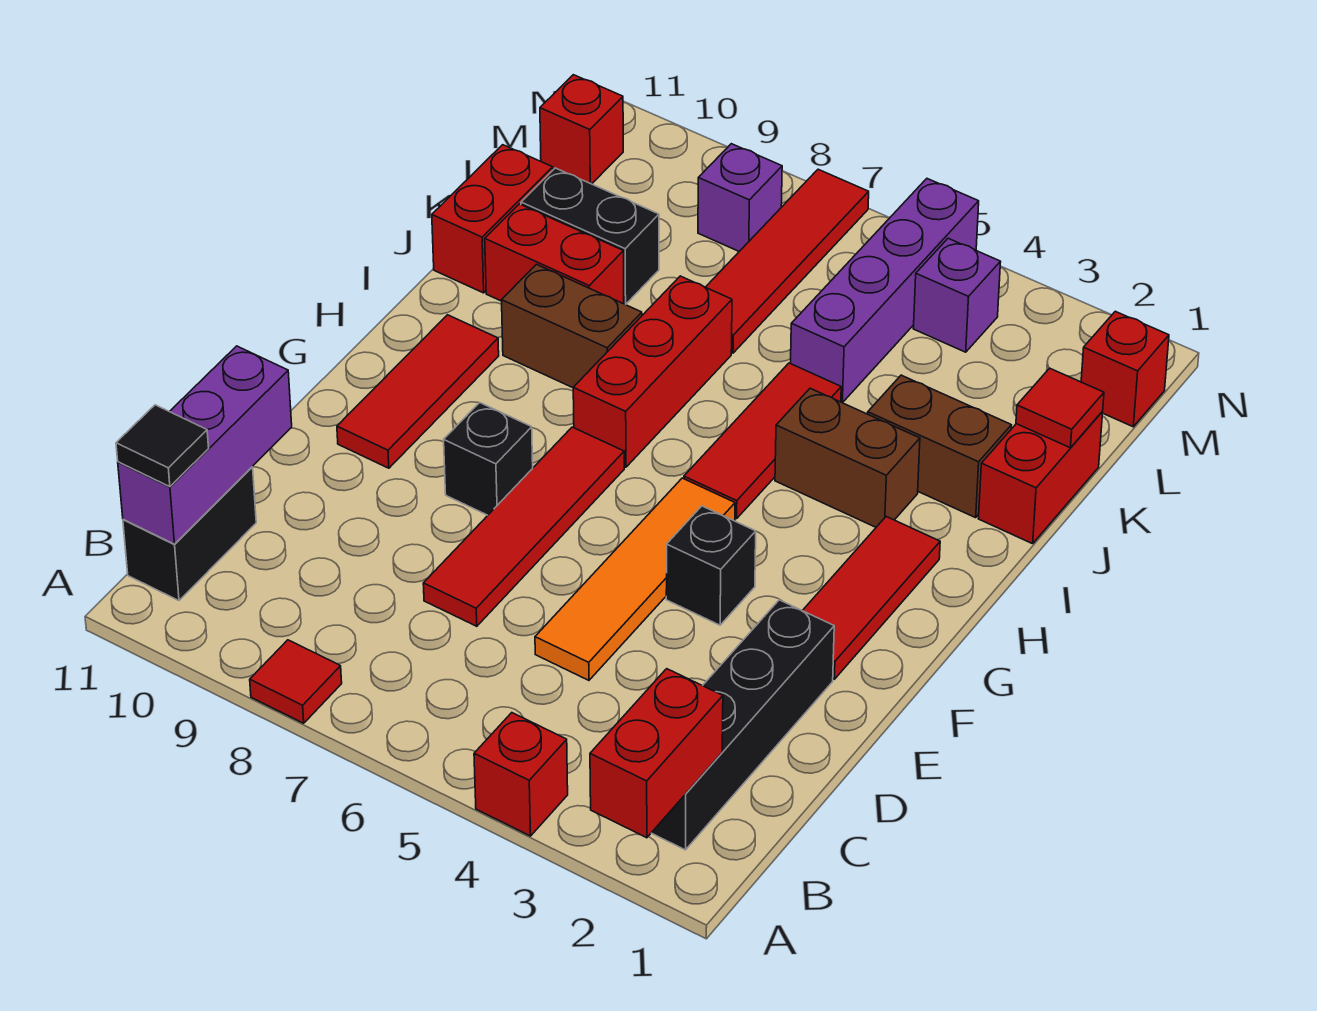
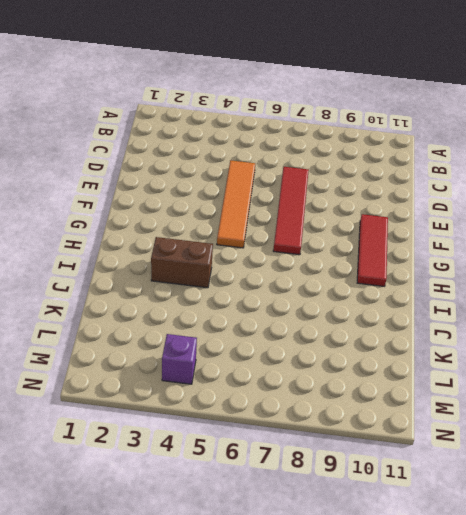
none -> red 1x1 brick [474,713,568,836]
none -> red 1x1 tile [250,640,342,723]
none -> black 1x4 brick [652,600,834,850]

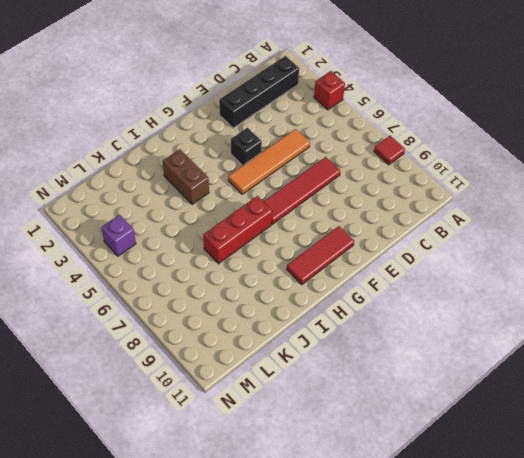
none -> black 1x2 brick [123,467,256,601]
none -> red 1x3 tile [802,517,940,679]
none -> black 1x1 brick [444,403,533,515]

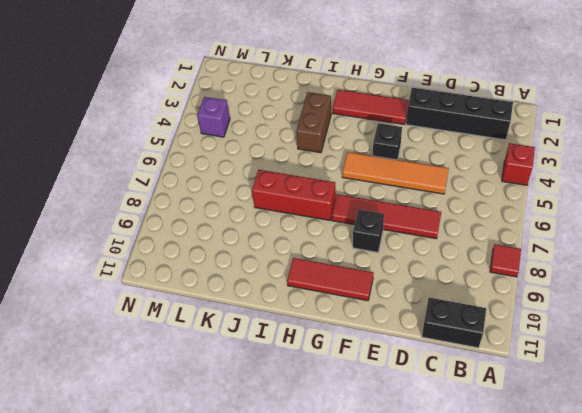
none -> red 1x3 tile [684,363,841,519]
none -> brown 1x2 brick [502,265,642,388]
none -> red 1x2 brick [978,412,1103,544]

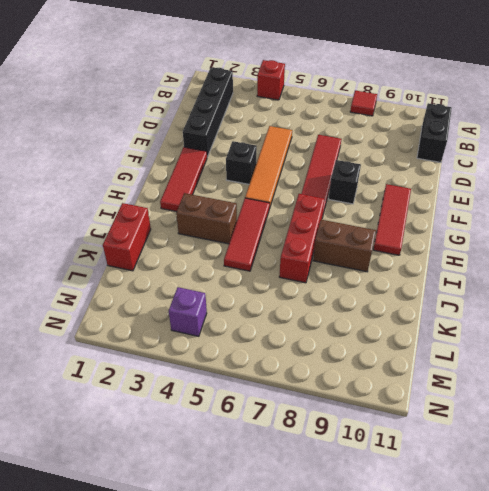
none -> brown 1x2 brick [868,375,1011,518]
none -> red 1x2 brick [485,204,624,304]
none -> red 1x2 brick [432,145,553,293]

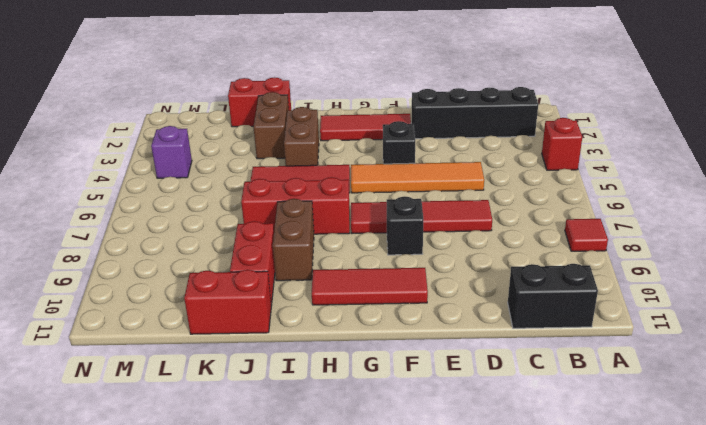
none -> purple 1x4 brick [791,179,979,403]
none -> red 1x4 tile [706,169,869,353]
none -> black 1x2 brick [521,168,659,305]

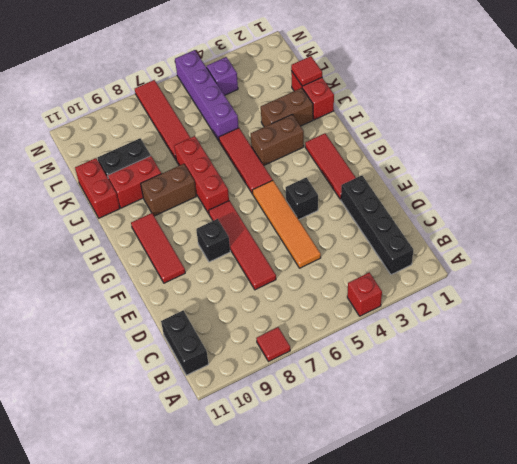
none -> red 1x1 brick [1081,311,1169,427]
none -> purple 1x1 brick [698,144,782,251]
none -> red 1x1 brick [540,75,623,184]

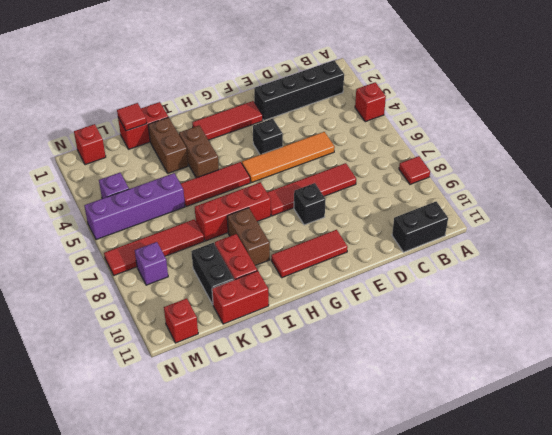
none -> red 1x2 brick [590,669,723,838]
none -> purple 1x3 brick [118,346,292,544]
none -> black 1x1 tile [116,405,209,487]

